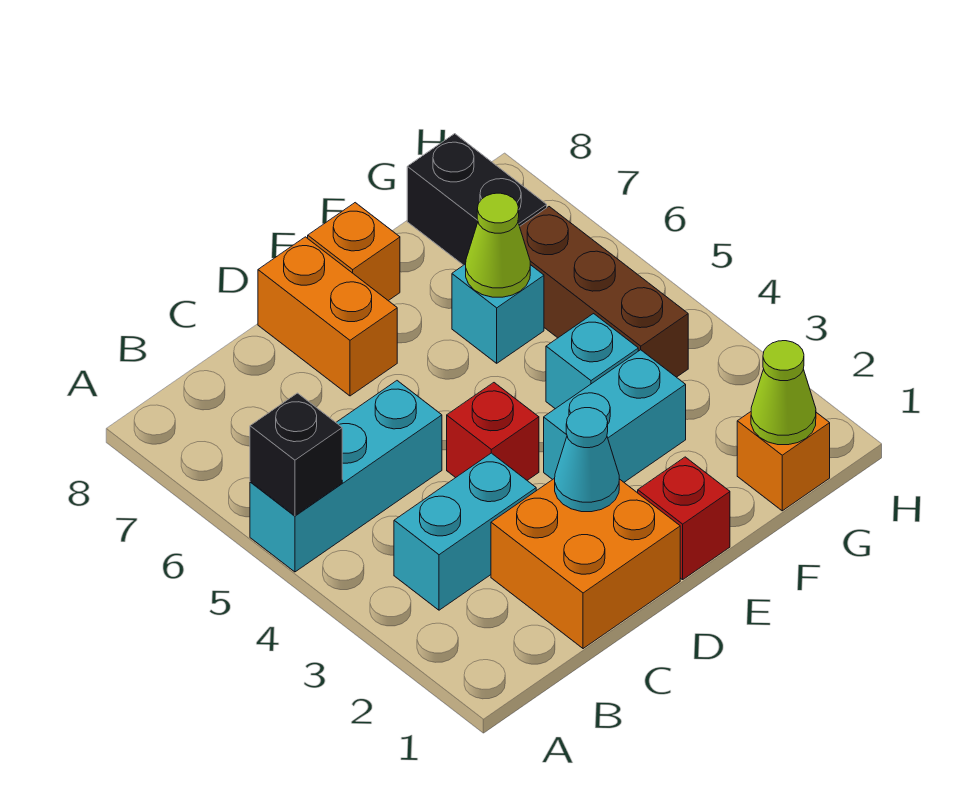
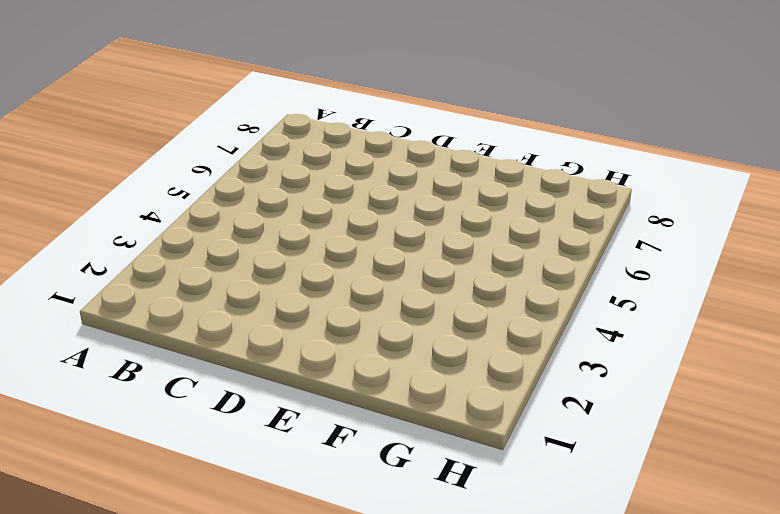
none -> cyan 1x3 brick [250,381,442,572]
none -> cyan 1x2 brick [394,453,536,610]
none -> orange 2x2 brick [491,478,680,649]

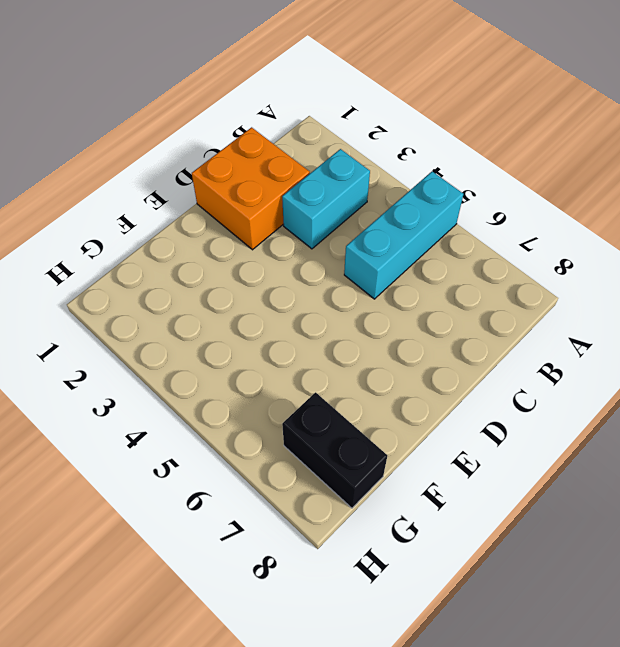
none -> red 1x1 brick [447,383,539,480]
none -> orange 1x2 brick [258,237,397,396]
none -> red 1x1 brick [638,457,730,580]

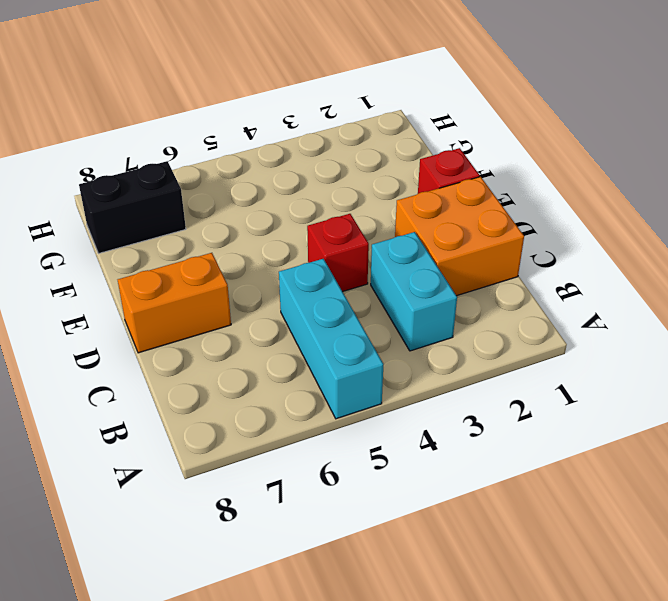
none -> cyan 1x2 brick [544,350,686,482]
none -> orange 1x1 brick [308,203,400,301]
none -> cyan 1x1 brick [546,314,638,409]

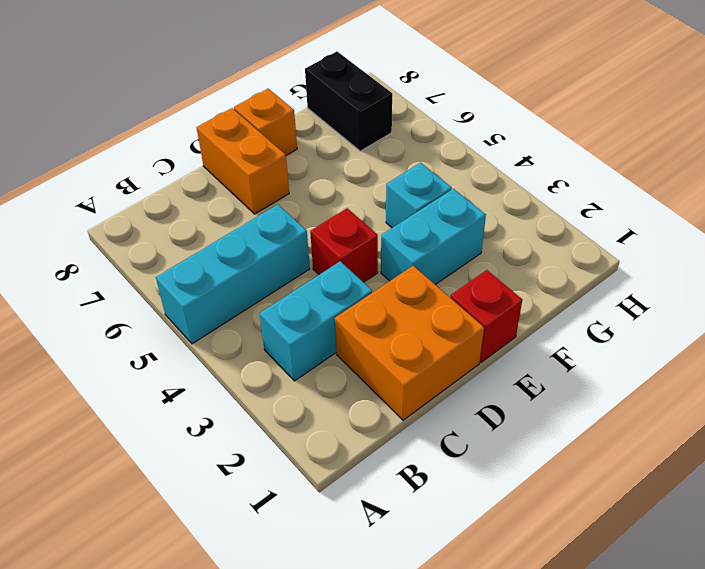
none -> cyan 1x1 brick [452,264,544,363]
none -> orange 1x1 brick [737,412,830,511]
none -> brown 1x3 brick [520,207,688,377]

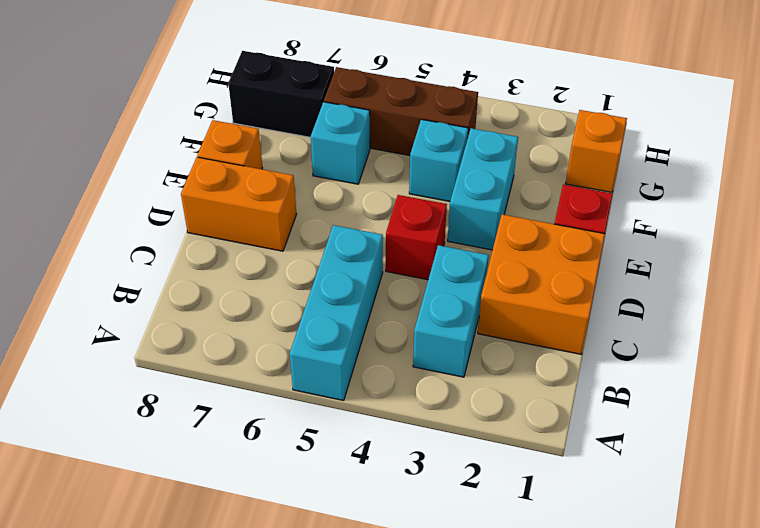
none -> black 1x1 brick [250,393,342,516]
none -> cyan 1x1 cone [555,408,619,512]
none -> lime 1x1 cone [466,193,530,297]

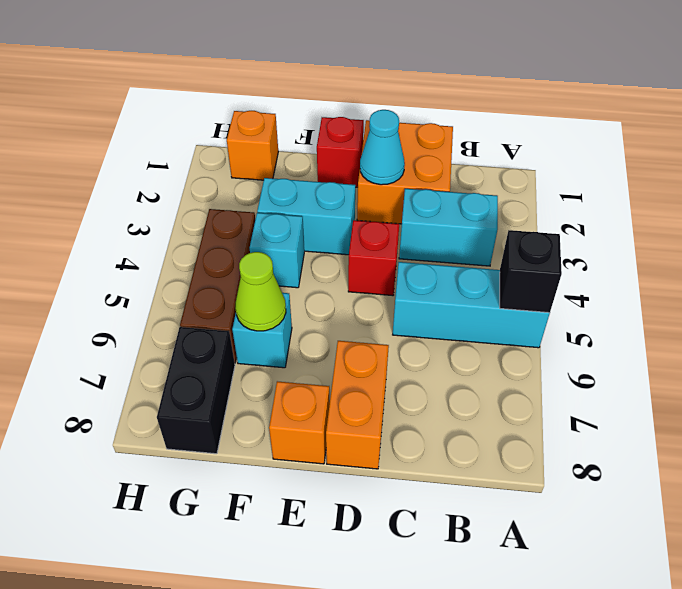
none -> lime 1x1 cone [751,341,816,445]

